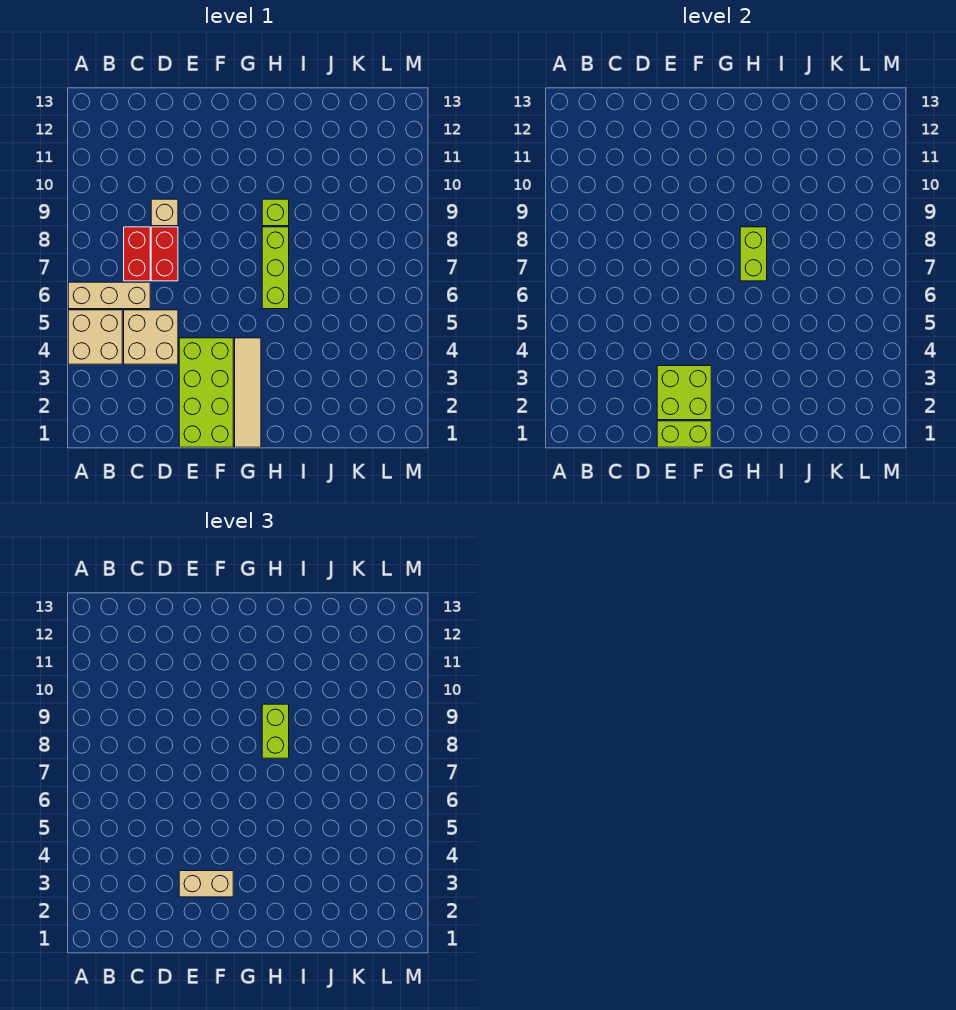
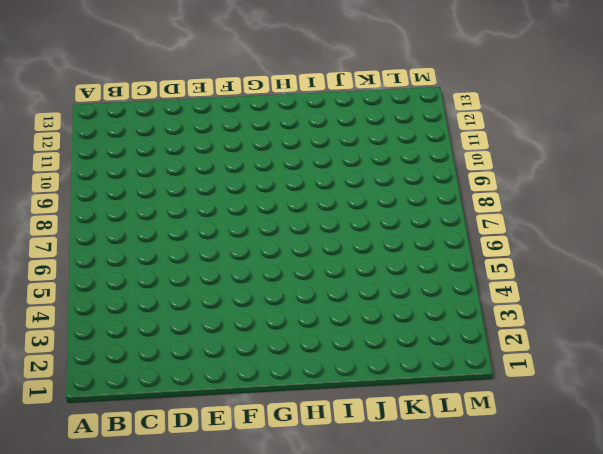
none -> tan 2x2 brick [68,310,122,364]
none -> tan 1x3 brick [68,282,150,309]
none -> tan 2x2 brick [124,310,178,364]

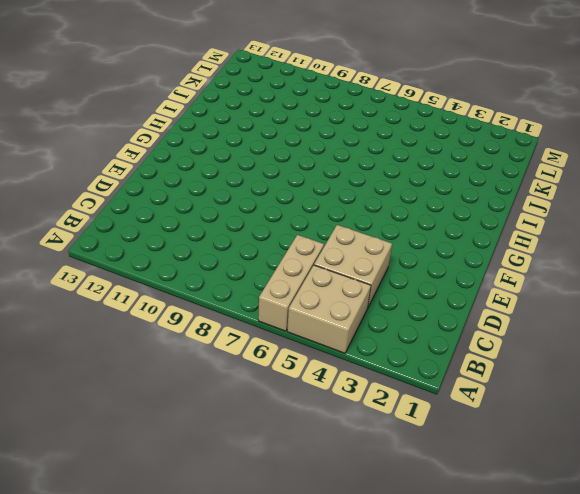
none -> red 1x2 brick [124,227,150,281]
none -> red 1x2 brick [151,227,178,281]
none -> tan 1x1 brick [151,199,178,226]

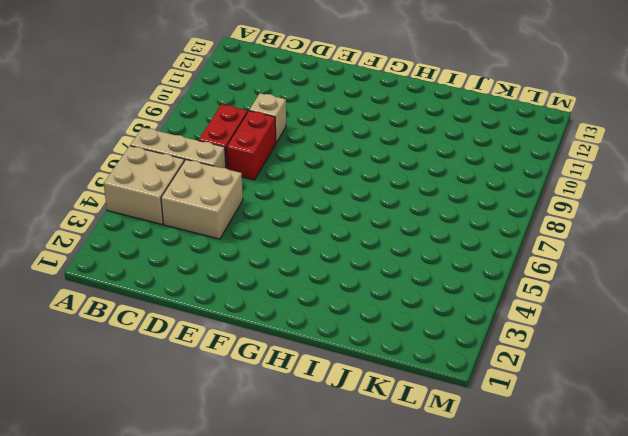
none -> lime 2x4 brick [179,338,233,447]
none -> tan 1x4 tile [235,338,261,447]
none -> lime 1x3 brick [262,227,289,309]

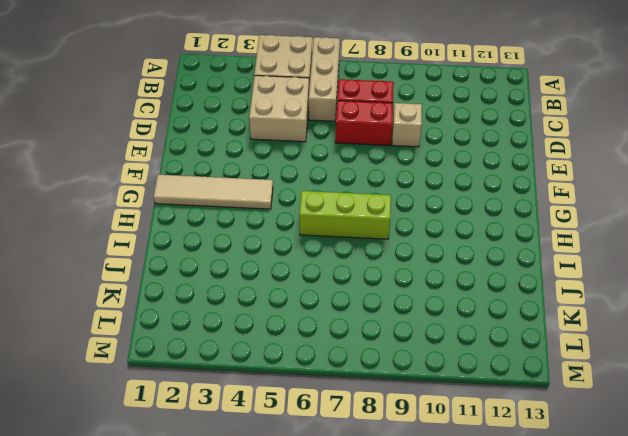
none -> lime 2x4 brick [179,338,233,447]
none -> lime 1x1 brick [262,199,289,226]
none -> lime 1x2 brick [657,421,711,447]

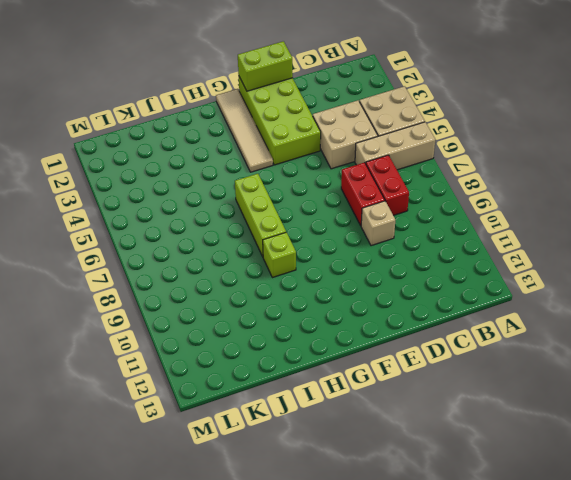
none -> lime 2x2 brick [657,366,711,420]
none -> lime 1x2 brick [740,227,767,281]
none -> tan 1x2 brick [179,871,233,897]

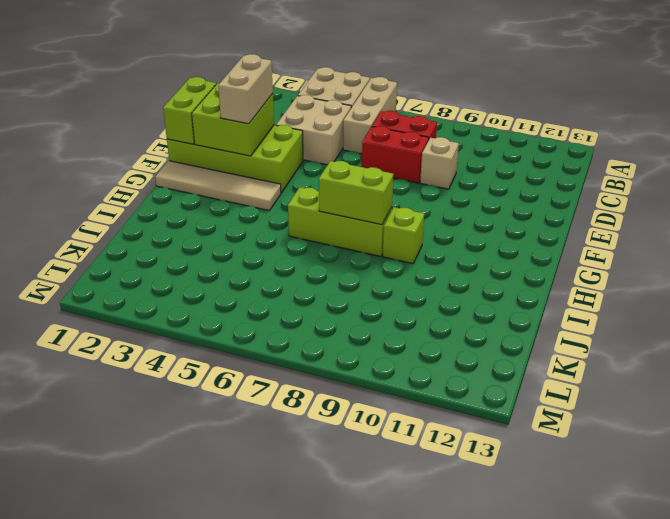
none -> lime 1x2 brick [262,704,289,758]

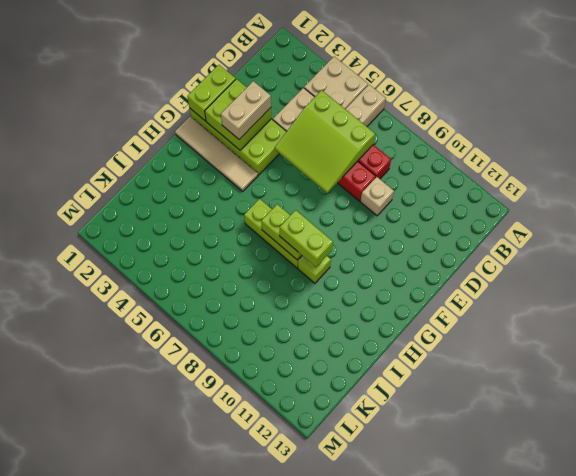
lime 3x3 slope [275,90,375,193] -> none

